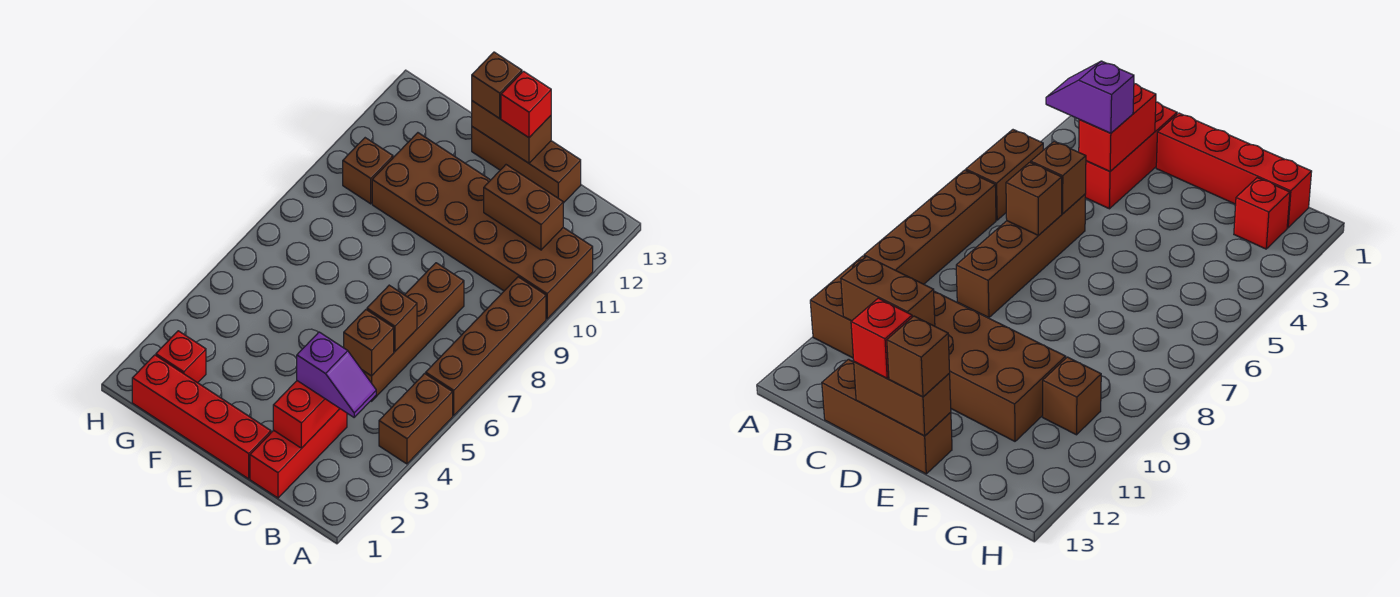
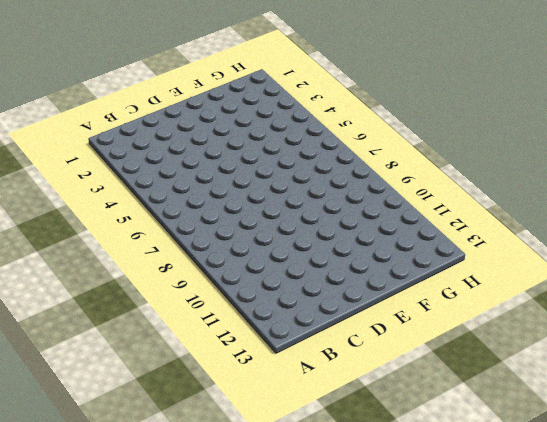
none -> brown 1x2 brick [379,373,453,464]
none -> brown 1x4 brick [426,277,546,416]
none -> brown 2x6 brick [372,133,593,319]

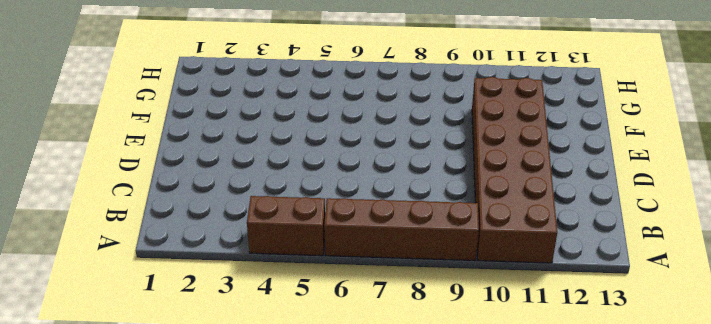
none -> red 1x3 brick [250,409,347,498]
none -> brown 1x4 brick [362,263,464,401]
none -> brown 1x3 brick [472,127,581,203]

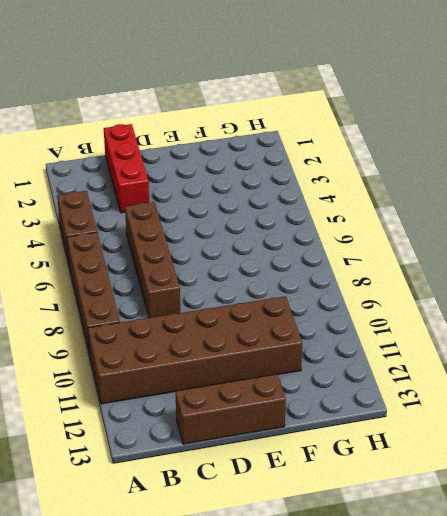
none -> red 1x4 brick [132,355,271,479]
none -> red 1x1 brick [156,331,206,383]
none -> brown 1x1 brick [343,138,393,204]

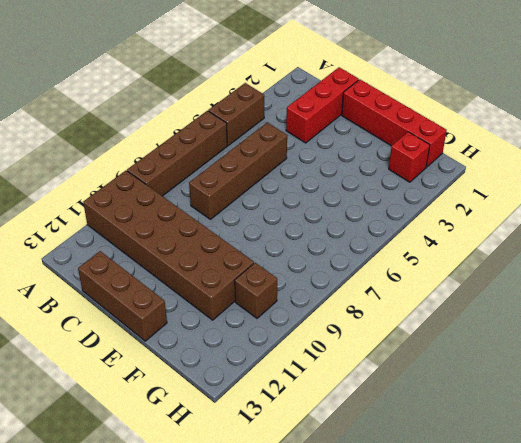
none -> brown 1x2 brick [484,165,563,250]
none -> red 1x2 brick [273,381,340,448]
none -> brown 1x1 brick [344,310,394,376]

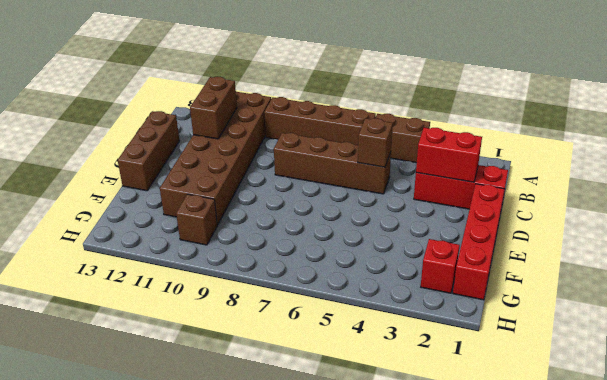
none -> brown 1x1 brick [367,285,417,352]
none -> brown 1x2 brick [472,101,551,163]
none -> purple 1x2 slope [297,332,376,417]

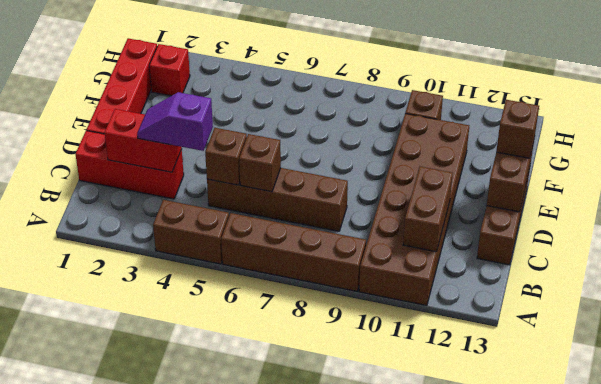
purple 1x2 slope [137,92,213,151] -> purple 1x2 slope turned to [297,332,376,417]
none -> red 1x1 brick [501,71,551,138]

